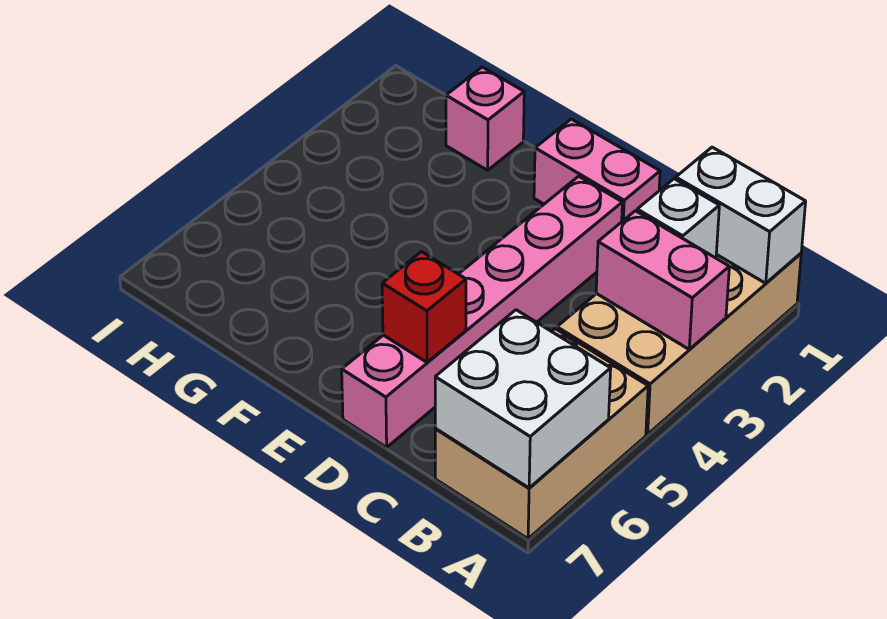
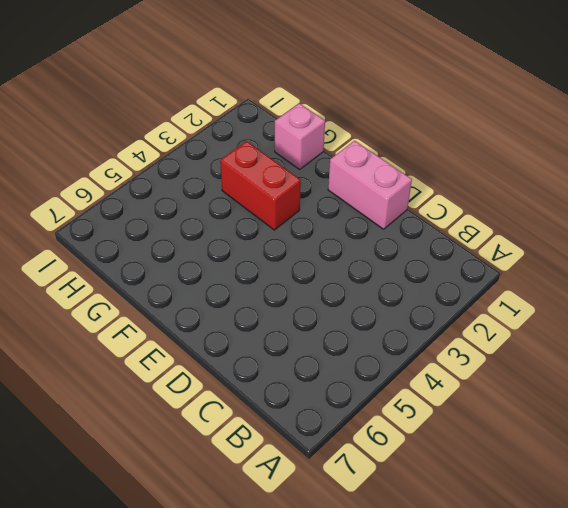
red 1x2 brick [220,141,301,230] -> none
none -> tan 2x4 brick [557,253,801,434]
none -> tan 2x3 brick [435,329,648,539]

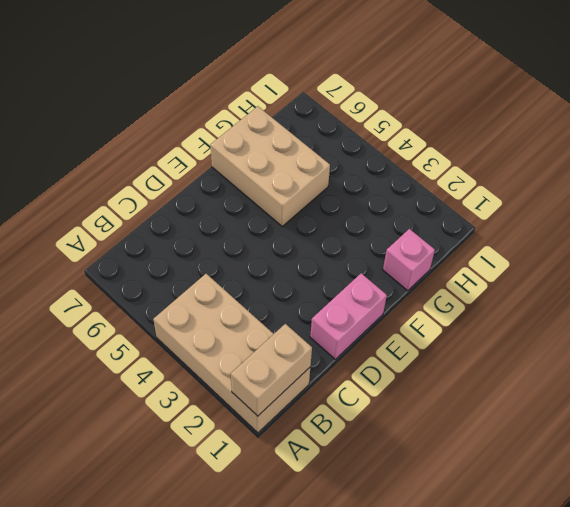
tan 1x2 brick [231,324,312,416] -> white 1x2 brick [676,147,806,283]
tan 2x3 brick [211,106,330,226] -> tan 2x3 brick moved to [435,329,648,539]
none -> pink 1x6 brick [342,176,622,447]
none -> pink 1x2 brick [596,211,729,350]

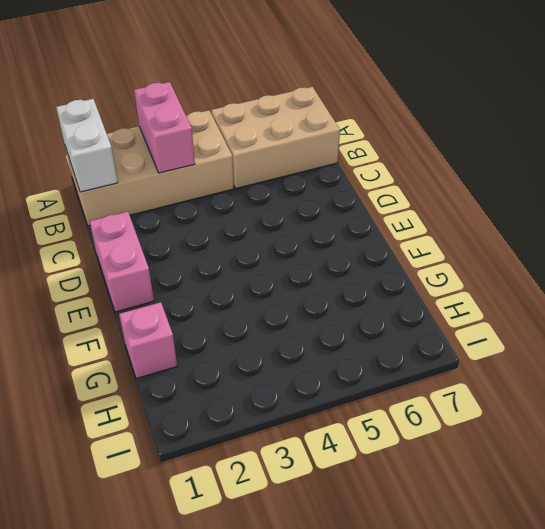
none -> pink 1x6 brick [342,176,622,447]
none -> white 2x2 brick [435,310,611,488]

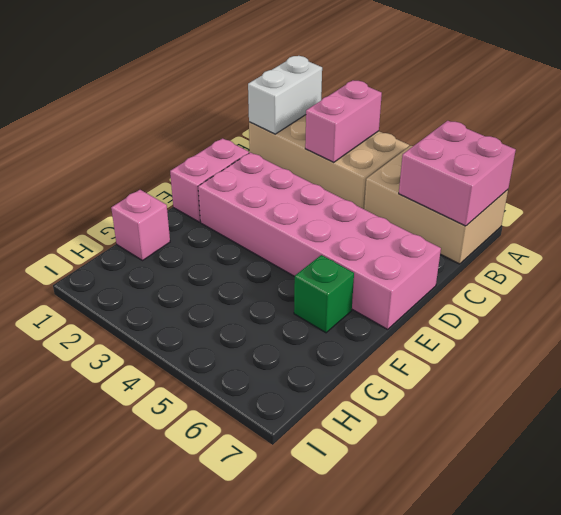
pink 2x2 brick [399,121,516,226] -> white 2x2 brick [435,310,611,488]
pink 2x6 brick [198,152,441,329] -> pink 1x6 brick [342,176,622,447]
green 1x1 brick [294,255,354,333] -> none
none -> white 1x1 brick [637,179,719,257]
none -> red 1x1 brick [382,252,466,362]

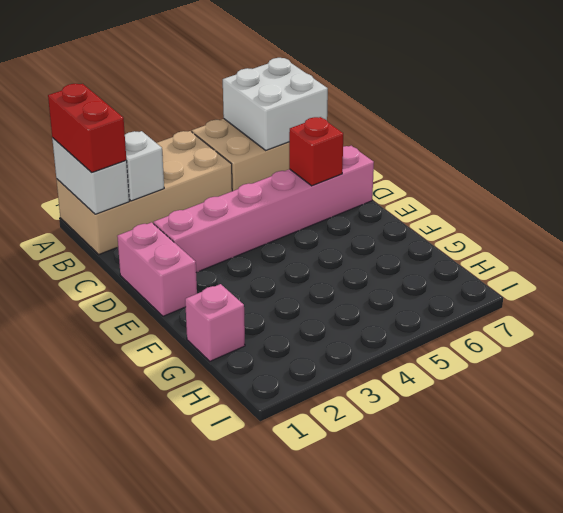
red 1x2 brick [48,84,126,173] -> none
none -> pink 1x2 brick [596,211,729,350]

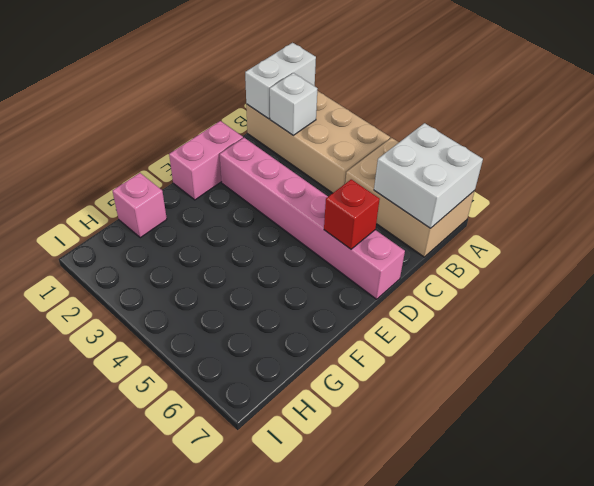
none -> pink 1x2 brick [596,211,729,350]

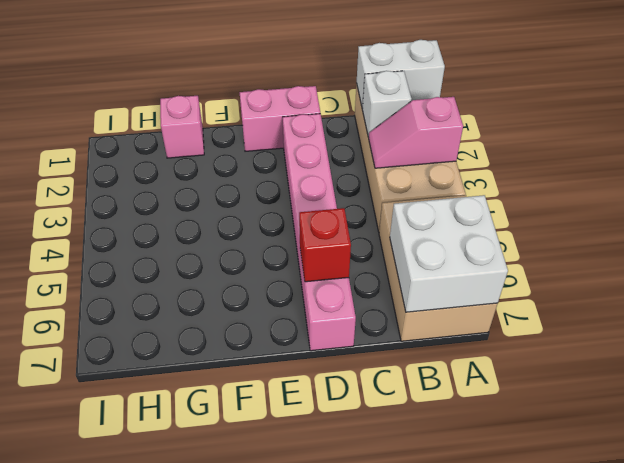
pink 1x2 slope [368,97,463,168] -> pink 1x2 brick [596,211,729,350]

